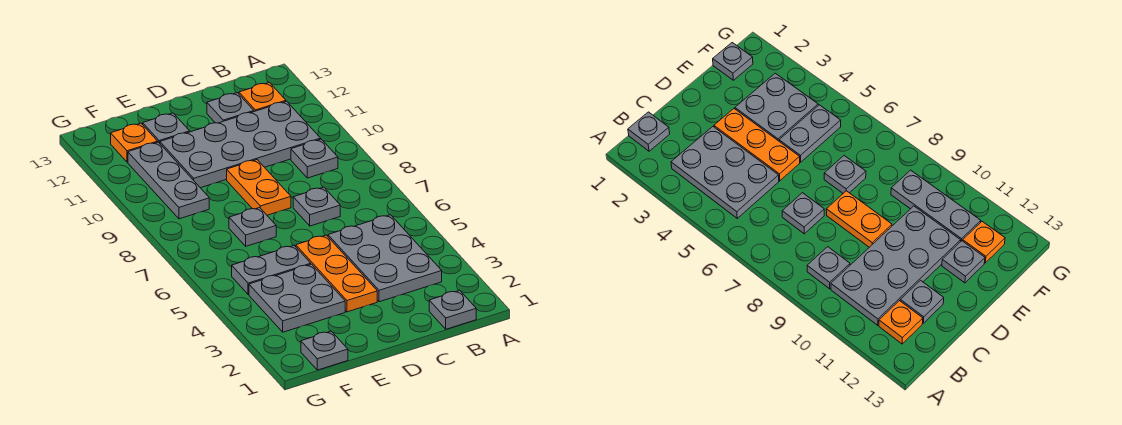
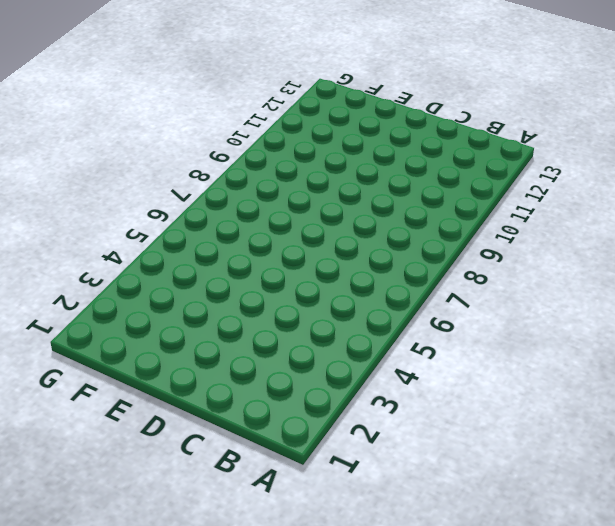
none -> grey 1x1 plate [429,290,476,329]
none -> grey 2x3 plate [328,215,442,302]
none -> grey 1x1 plate [291,139,338,178]

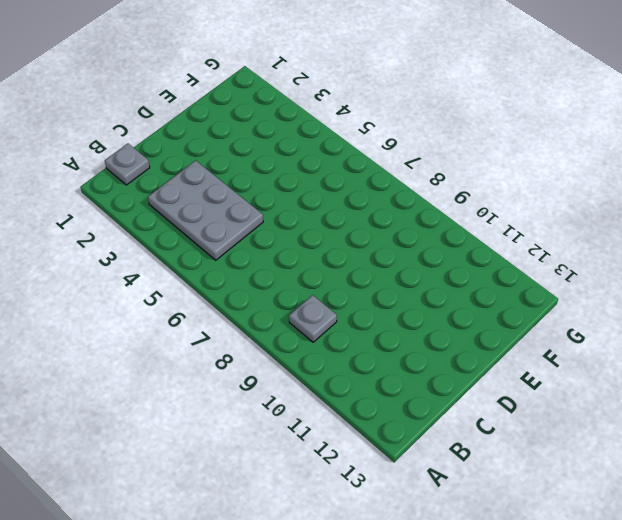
none -> grey 2x4 plate [160,101,321,188]
none -> orange 1x1 plate [239,82,286,112]
none -> grey 1x1 plate [293,187,340,226]

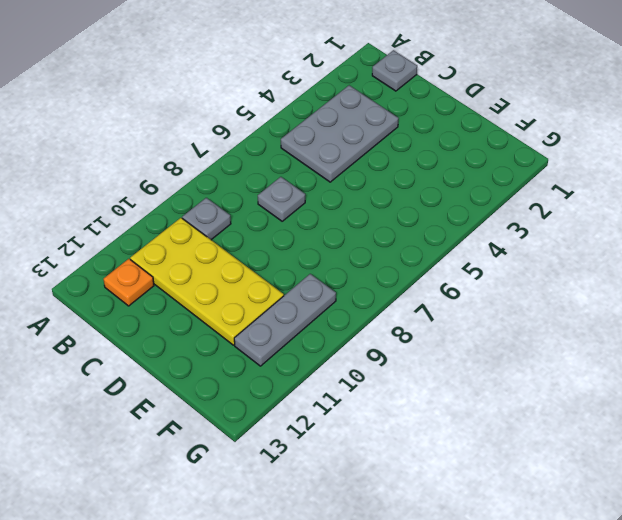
yellow 2x4 plate [130,218,284,345] -> grey 2x4 plate [160,101,321,188]
none -> grey 1x1 plate [207,93,254,123]
none -> orange 1x3 plate [296,235,377,312]
none -> orange 1x2 plate [227,160,291,215]

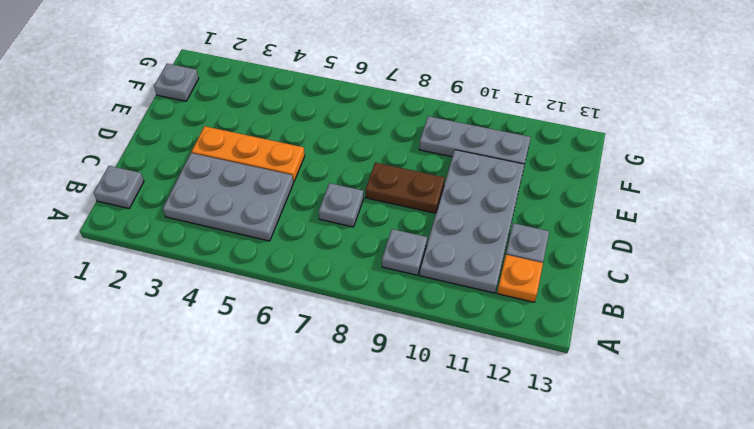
brown 1x2 plate [366,163,445,213] -> orange 1x2 plate [227,160,291,215]
none -> grey 2x2 plate [249,264,345,332]
none -> grey 1x2 plate [232,245,311,295]
none -> grey 1x1 plate [229,208,276,246]

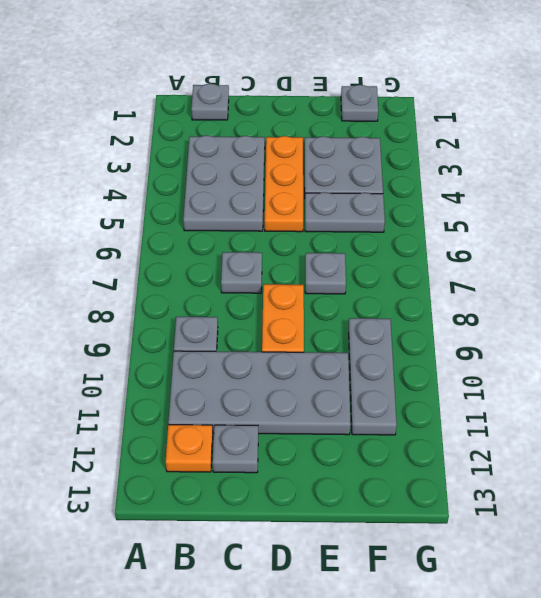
none -> grey 1x1 plate [142,113,190,143]
none -> orange 1x1 plate [111,123,158,162]

